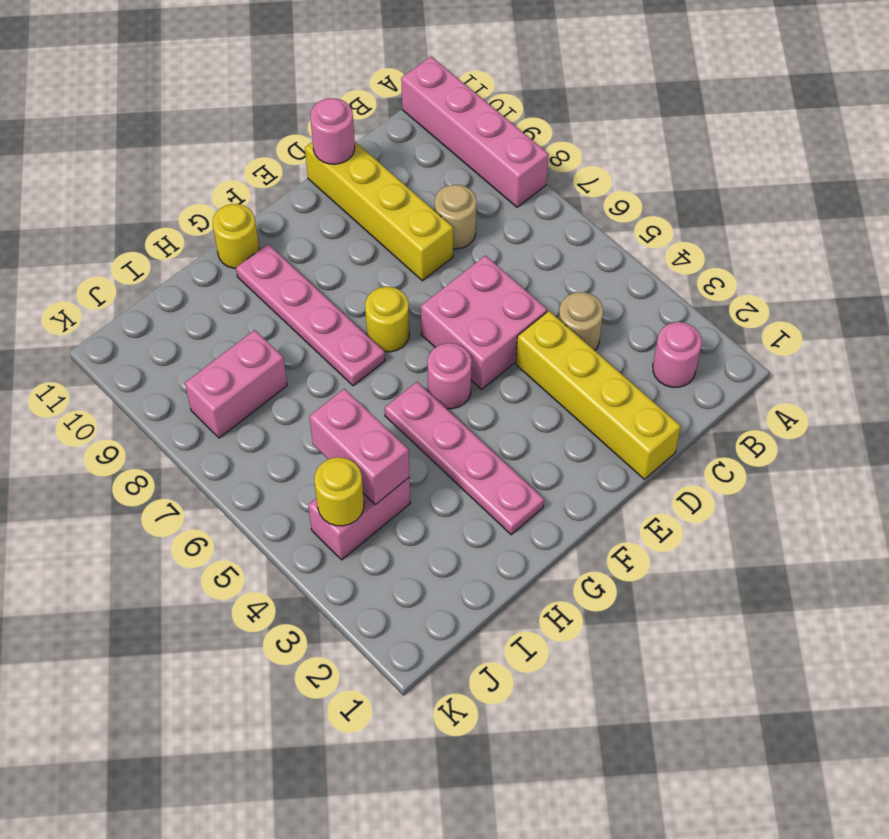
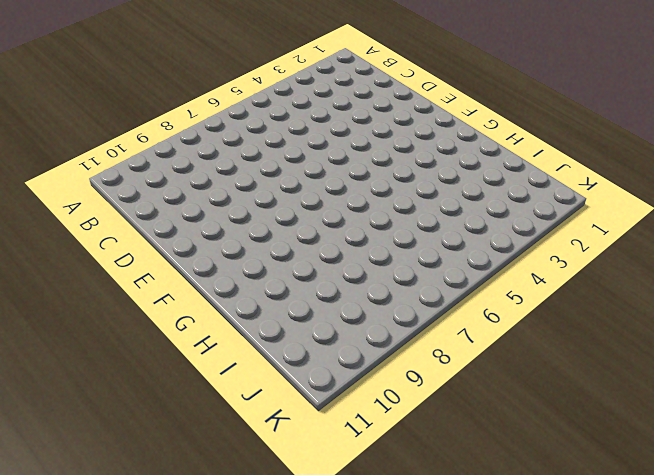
none -> pink 1x4 brick [401,56,549,207]
none -> pink 1x1 round brick [653,322,702,387]
none -> tan 1x1 round brick [559,292,603,350]

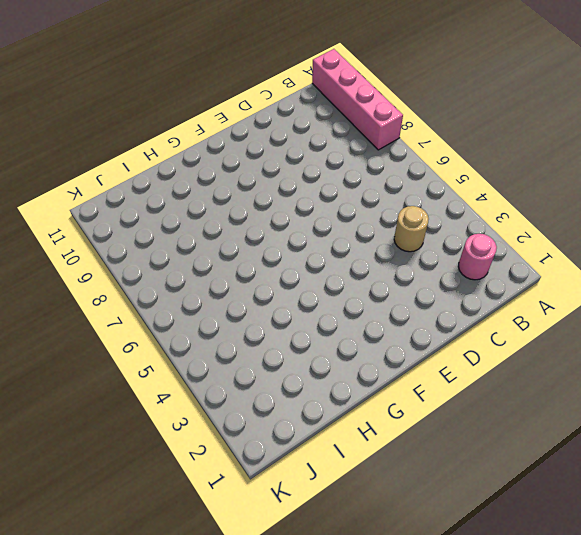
none -> tan 1x1 round brick [435,185,477,249]
none -> yellow 1x4 brick [516,311,681,479]
none -> pink 2x2 brick [421,256,547,389]

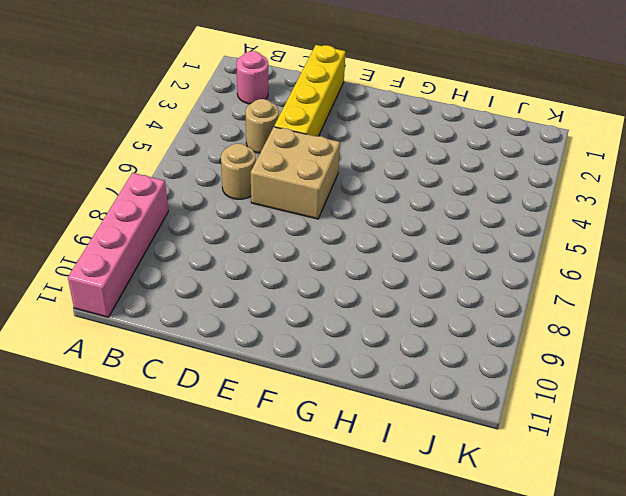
tan 1x1 round brick [221,143,256,199] -> tan 1x1 round brick moved to [435,185,477,249]
tan 2x2 brick [251,127,340,219] -> pink 2x2 brick [421,256,547,389]
none -> yellow 1x4 brick [305,142,453,281]
none -> pink 1x1 round brick [428,343,472,409]
none -> yellow 1x1 round brick [365,287,409,352]

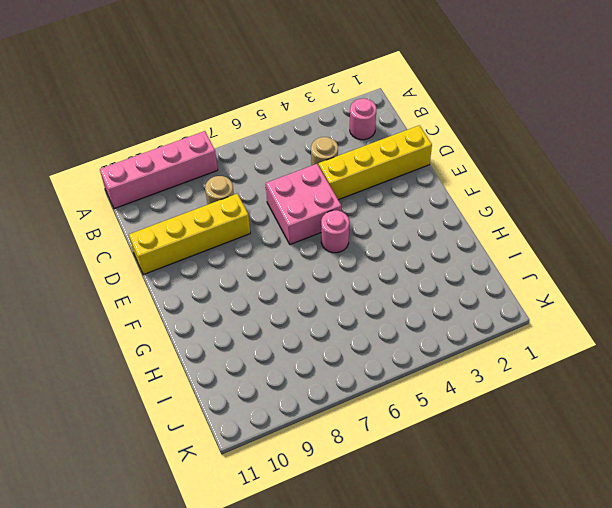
none -> yellow 1x1 round brick [365,287,409,352]
none -> pink 1x4 plate [385,382,544,535]
none -> pink 1x4 plate [236,244,385,386]

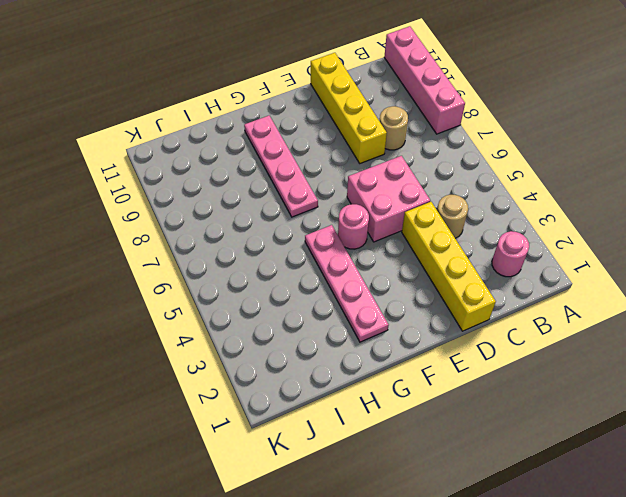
none -> yellow 1x1 round brick [365,287,409,352]
none -> yellow 1x1 round brick [213,204,259,268]
none -> pink 1x2 brick [308,478,410,560]

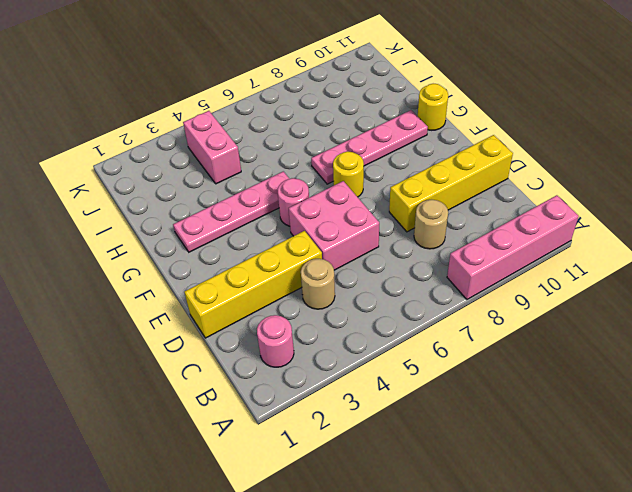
none -> pink 1x2 brick [185,330,287,438]
none -> pink 1x1 round brick [310,98,355,164]
none -> pink 1x2 brick [309,389,409,505]

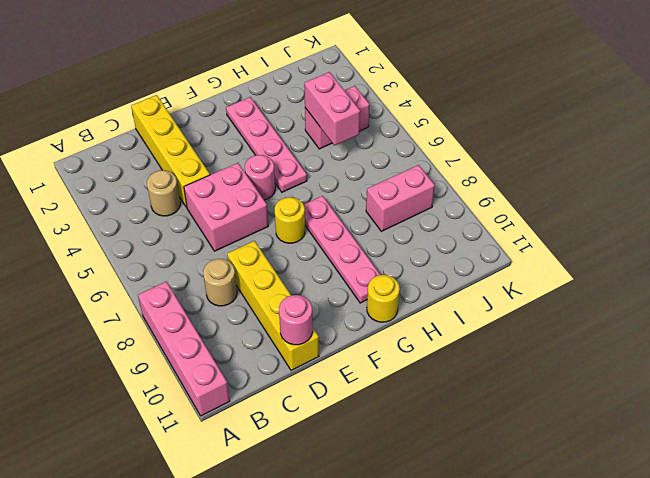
none -> pink 1x1 round brick [653,322,702,387]
none -> yellow 1x1 round brick [314,457,364,526]

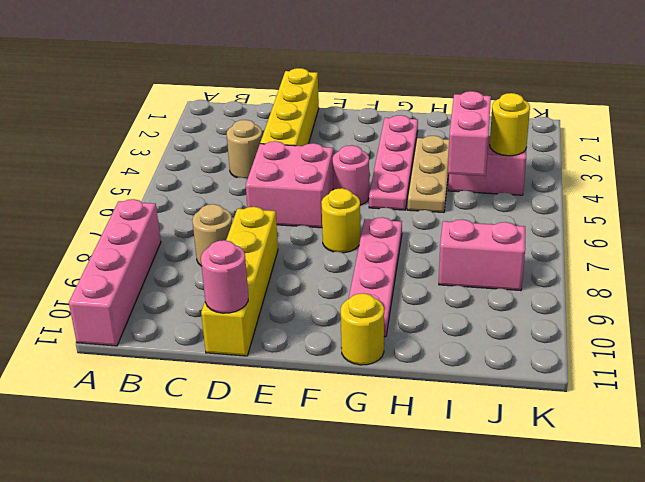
tan 1x3 plate [407,136,449,213] -> none
none -> pink 1x1 round brick [653,322,702,387]

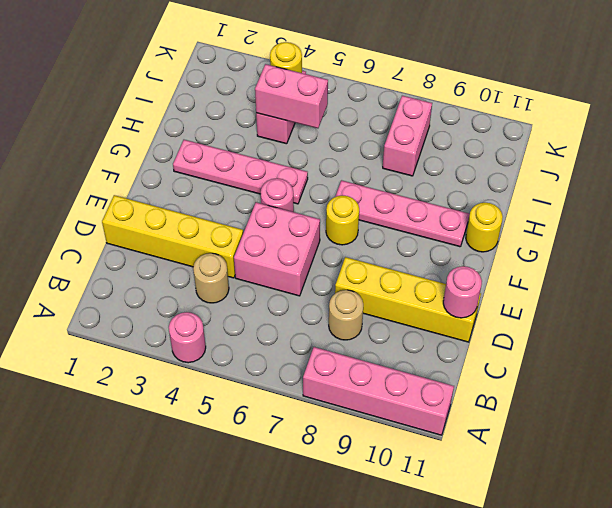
pink 1x1 round brick [169,312,206,363] -> pink 1x1 round brick moved to [653,322,702,387]

